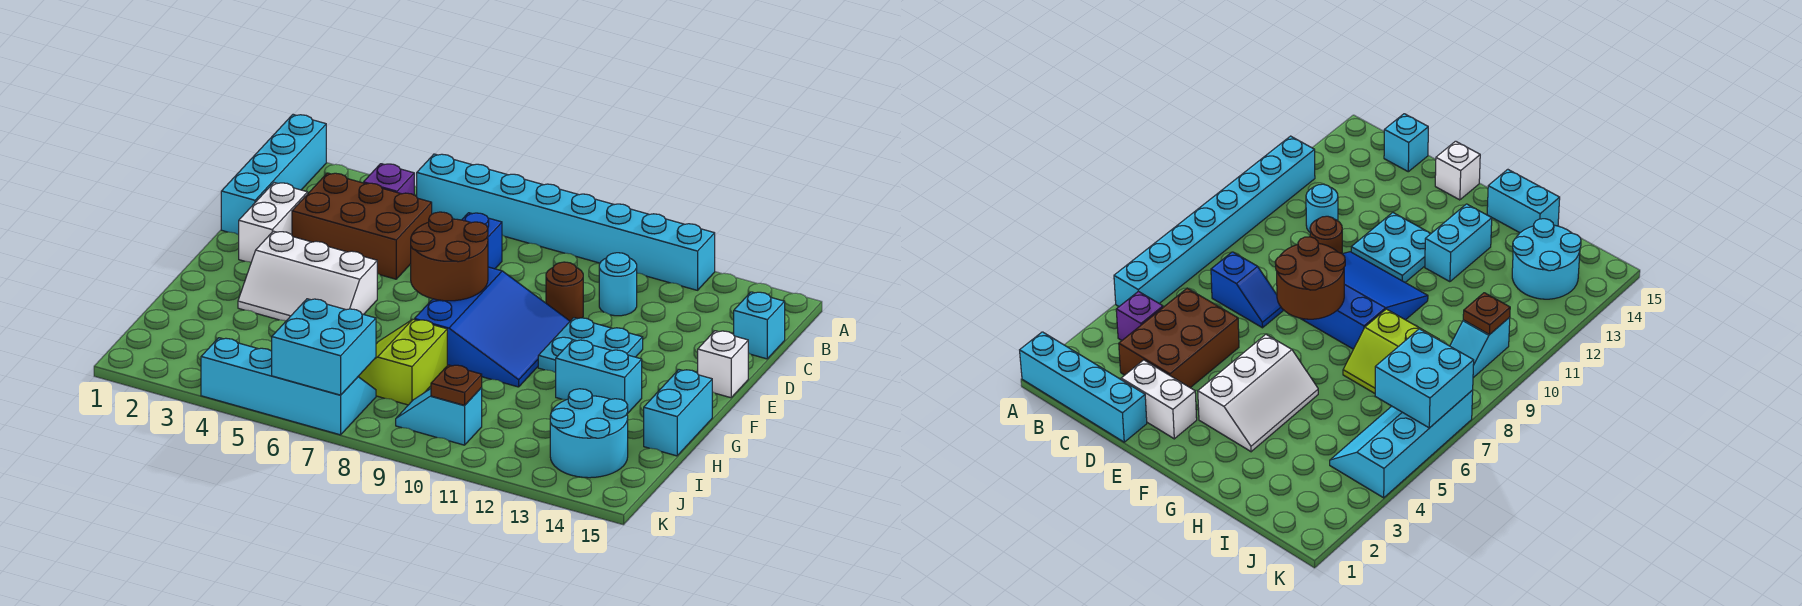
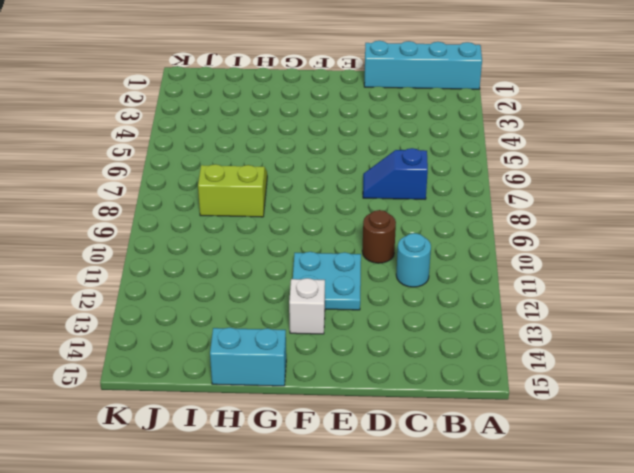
white 1x1 brick [289,278,325,334] -> white 1x1 brick moved to [698,331,748,398]
none -> cyan 1x8 brick [417,154,715,290]
none -> purple 1x1 brick [363,164,414,195]
none -> brown 2x3 brick [292,173,432,279]

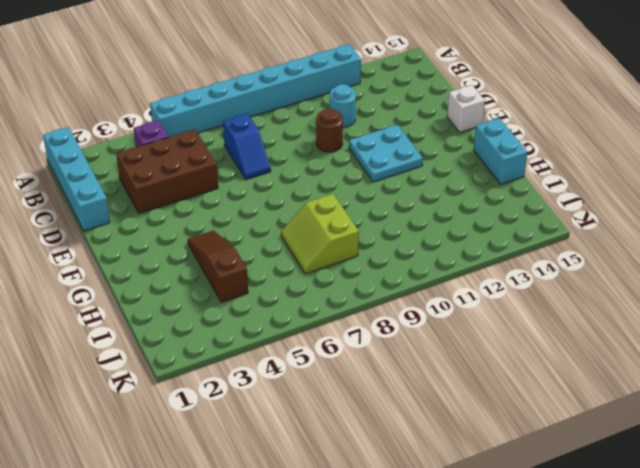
brown 1x3 slope [188,231,248,302] -> white 2x3 slope [238,231,377,321]
none -> cyan 1x1 brick [734,292,785,359]
none -> white 1x2 brick [239,183,308,262]
none -> blue 3x3 slope [415,267,570,387]

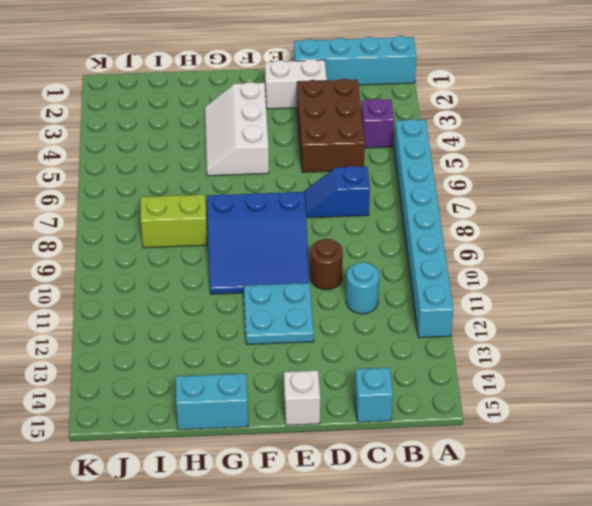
none -> cyan 1x2 brick [556,340,642,414]
none -> cyan 2x2 round brick [550,389,628,478]
none -> cyan 2x4 slope [201,338,376,435]

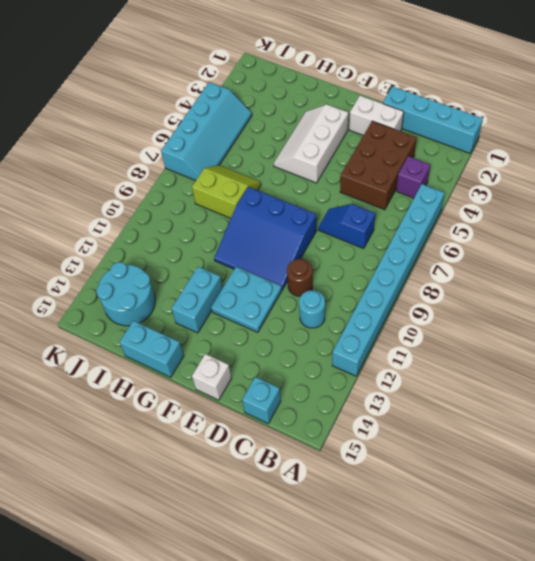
none -> cyan 1x2 slope [396,388,482,445]
none -> brown 2x2 round brick [411,212,488,301]
none -> cyan 2x2 brick [272,299,376,395]

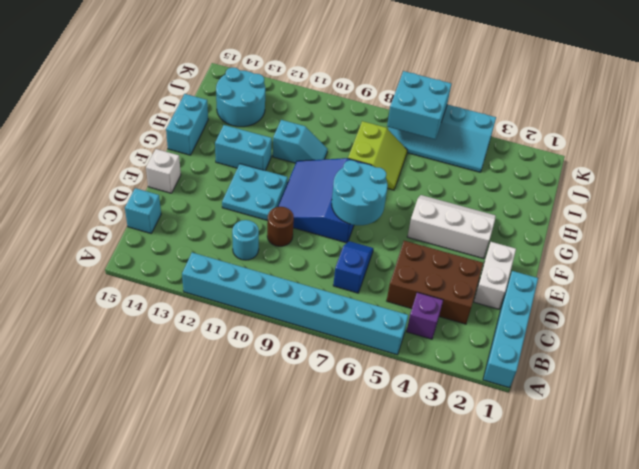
cyan 2x2 round brick [332,160,388,225] -> brown 2x2 round brick [411,212,488,301]
cyan 1x2 slope [273,120,327,163] -> cyan 1x2 slope moved to [396,388,482,445]
none -> brown 1x1 plate [431,365,482,406]

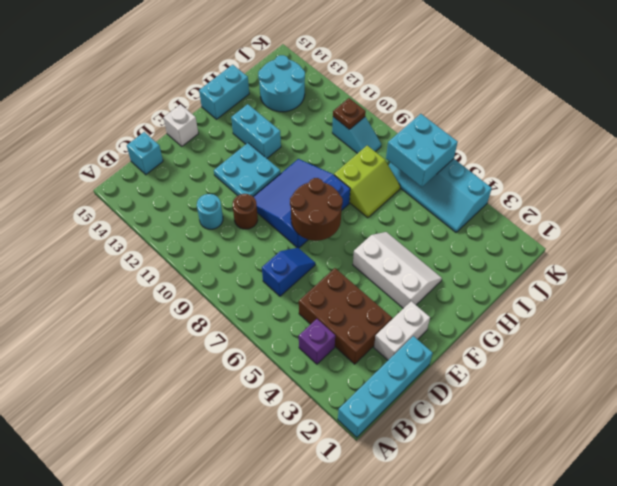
none -> cyan 1x8 brick [417,154,715,290]

